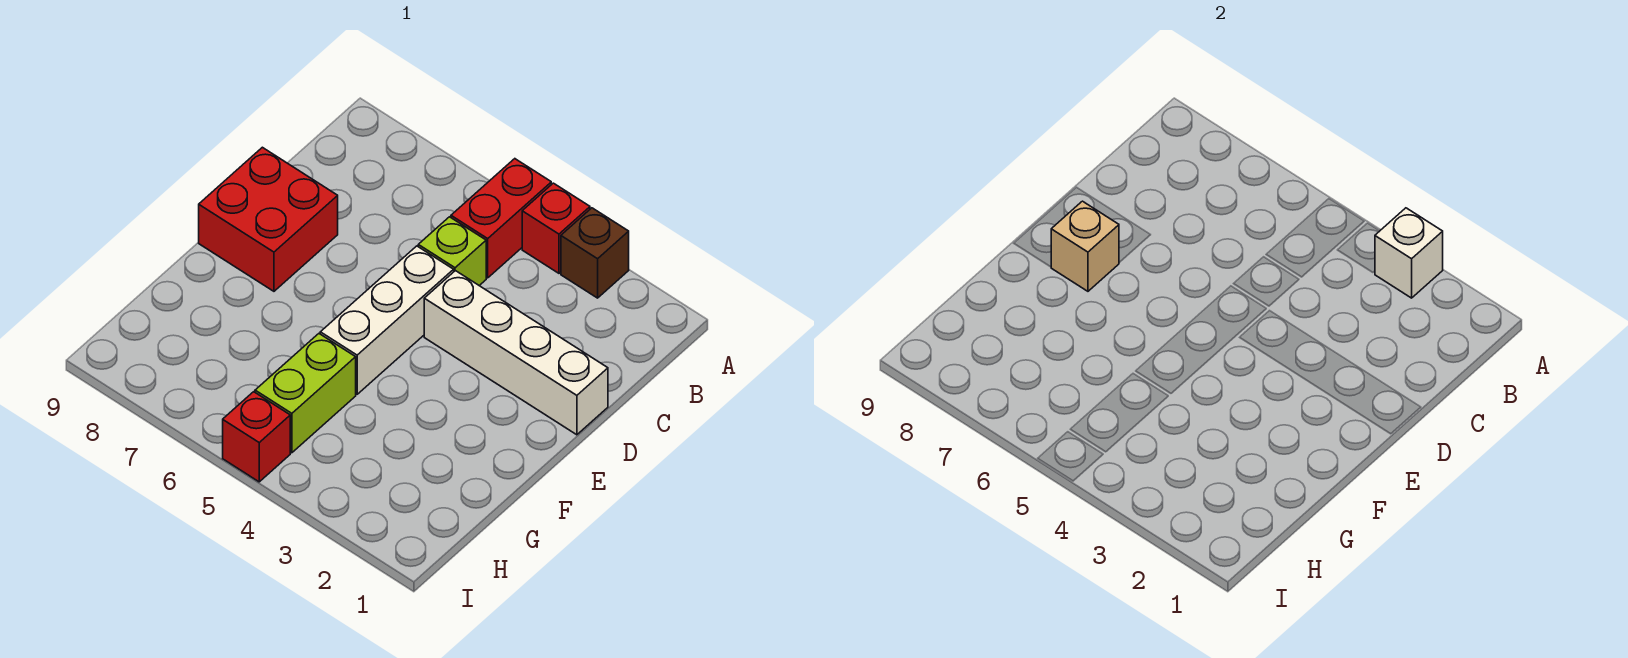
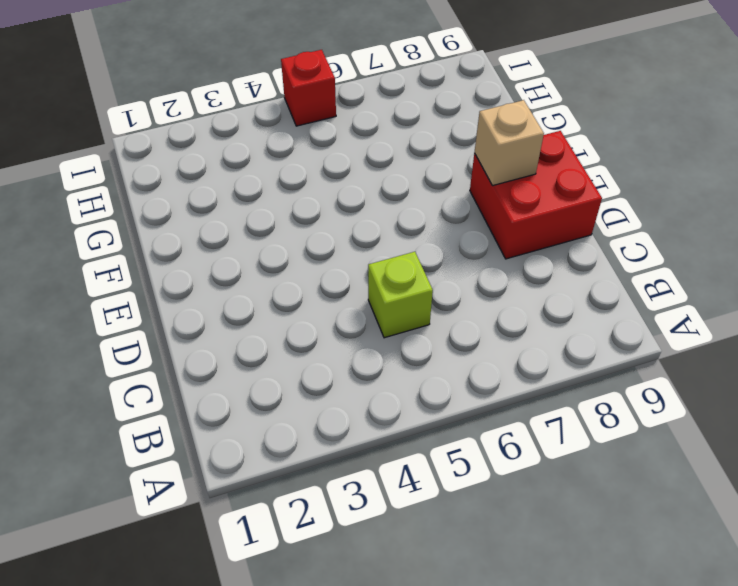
none -> brown 1x1 brick [561,208,629,298]
none -> red 1x1 brick [522,183,590,273]

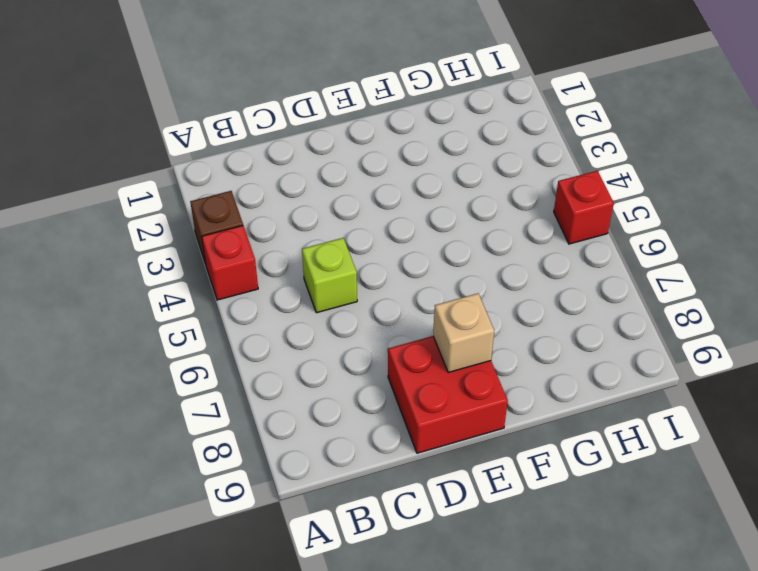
none -> red 1x2 brick [451,159,551,278]
none -> white 1x4 brick [424,271,608,435]

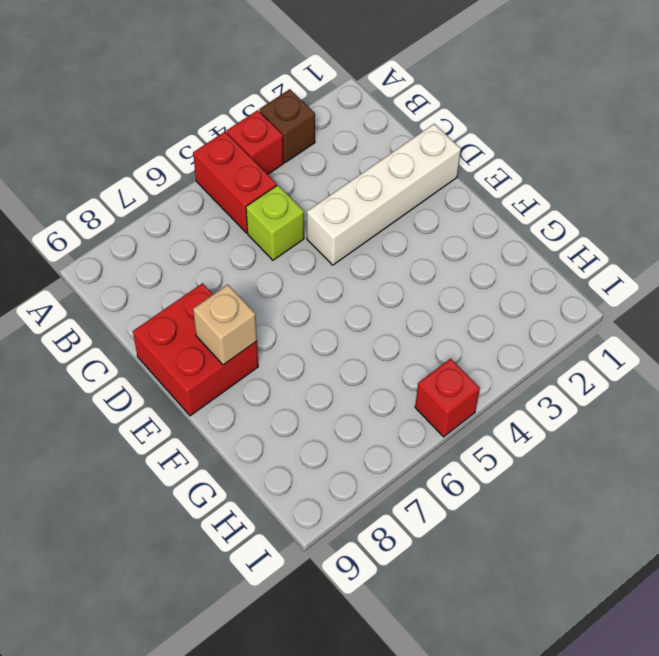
none -> white 1x3 brick [320,246,454,394]
none -> lime 1x2 brick [255,334,356,453]

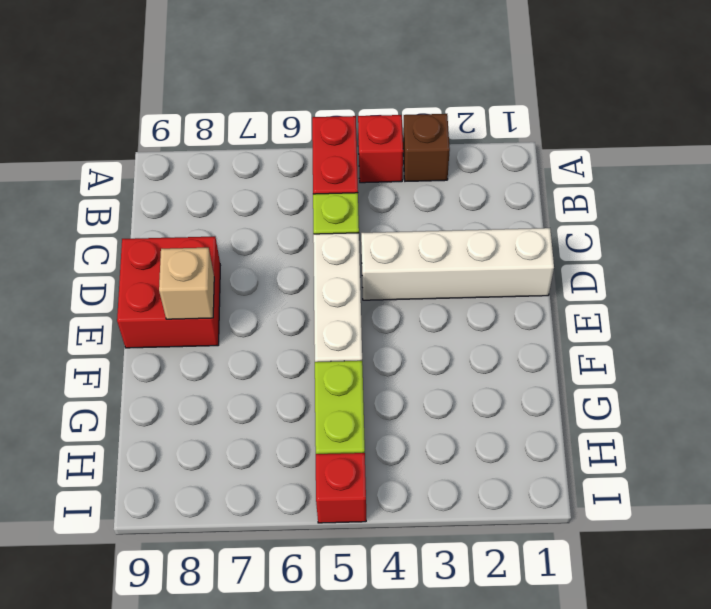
none -> white 1x1 brick [1375,208,1443,298]

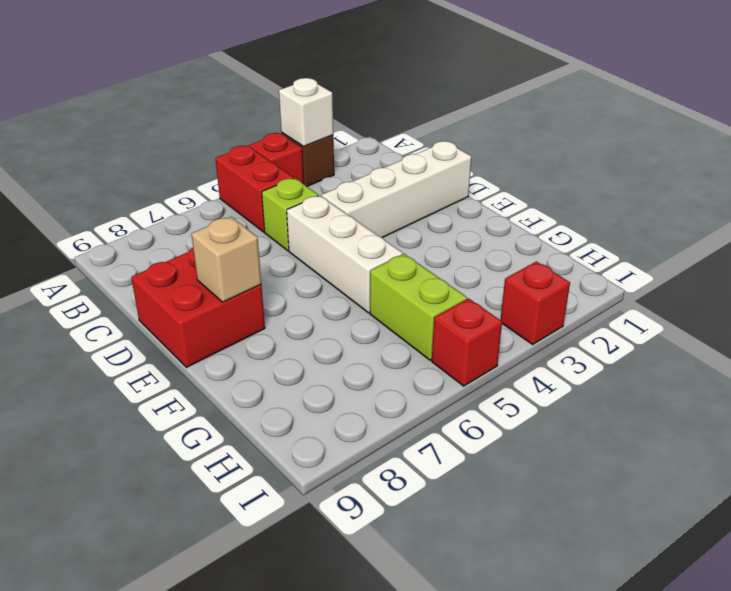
red 1x1 brick [501,261,570,344] -> none

